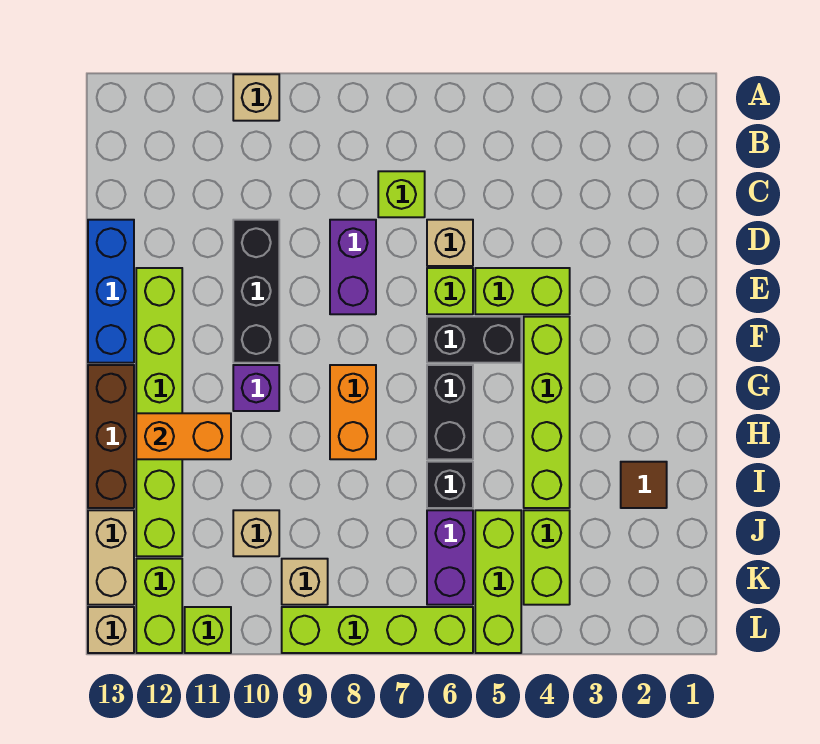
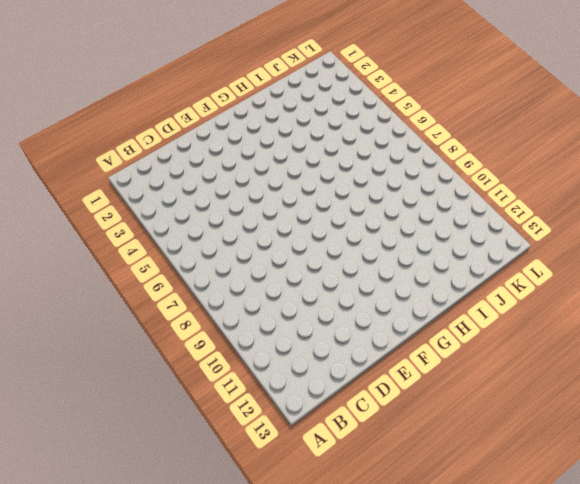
none -> tan 1x1 brick [233,74,279,121]
none -> lime 1x1 brick [378,171,425,217]
none -> tan 1x1 brick [427,220,473,266]

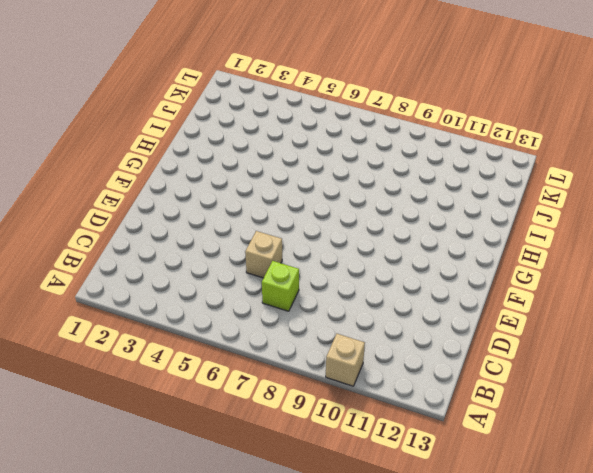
none -> purple 1x2 brick [330,220,376,314]
none -> black 1x3 brick [233,220,279,363]
none -> blue 1x3 brick [88,220,134,363]

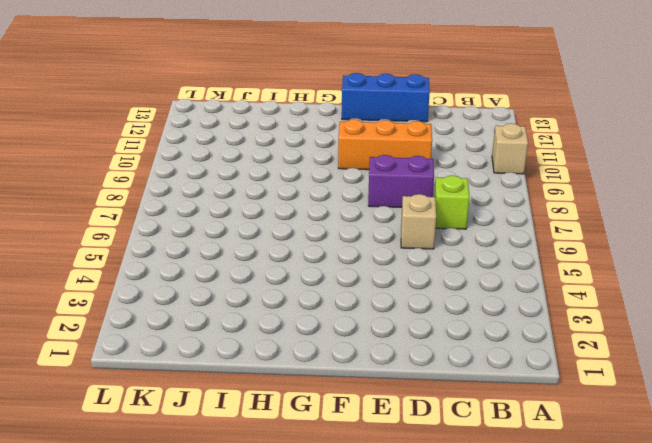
orange 1x3 brick [338,119,432,170] -> black 1x3 brick [233,220,279,363]
none -> lime 1x2 brick [475,268,570,314]
none -> lime 1x1 brick [427,268,473,314]
none -> lime 1x6 brick [136,268,182,556]

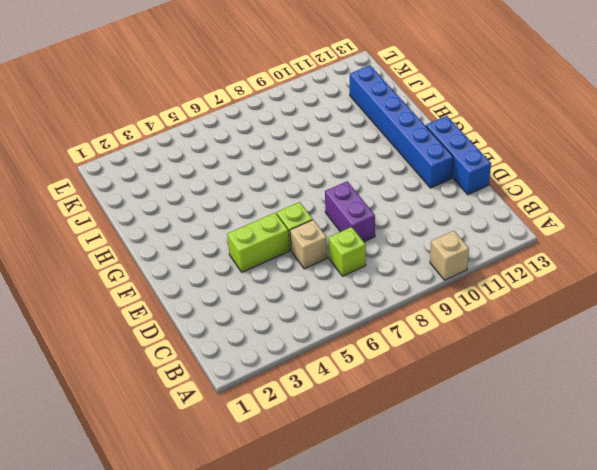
blue 1x6 brick [350,65,453,188] -> lime 1x6 brick [136,268,182,556]
none -> black 1x3 brick [233,220,279,363]
none -> lime 1x4 brick [524,317,570,508]
none -> black 1x2 brick [427,317,521,363]

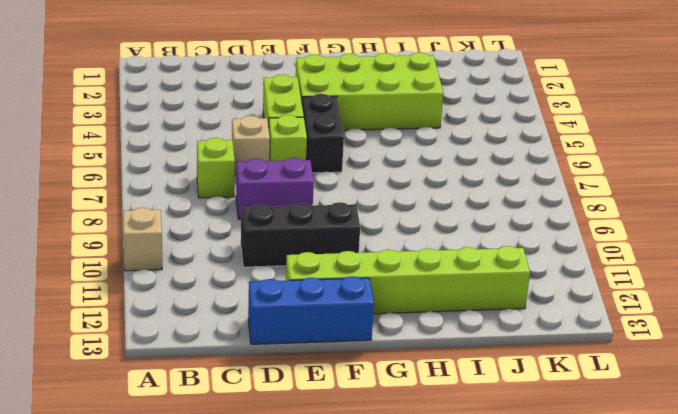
lime 2x4 brick [296,53,443,130] -> lime 1x4 brick [524,317,570,508]
none -> black 1x2 brick [427,365,473,459]
none -> orange 1x2 brick [330,365,376,459]
none -> purple 1x1 brick [233,365,279,411]

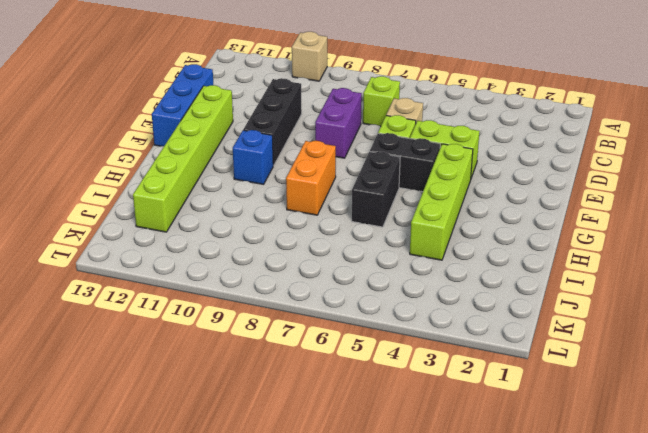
blue 1x1 brick [233,130,273,184] -> purple 1x1 brick [233,365,279,411]
none -> brown 1x3 brick [88,365,134,508]
none -> brown 1x1 tile [621,462,667,508]
none -> black 1x1 brick [427,462,473,508]

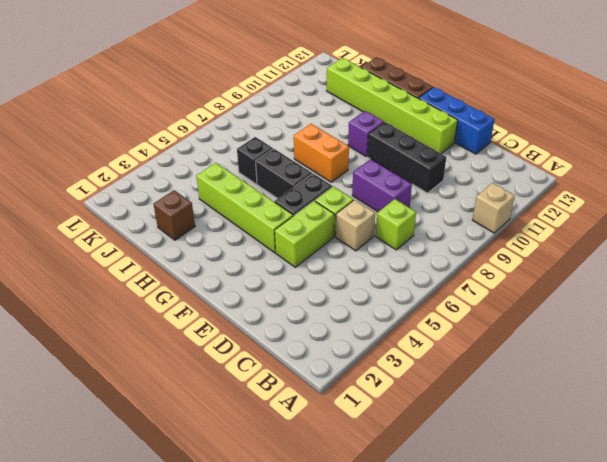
brown 1x1 brick [154,190,195,240] -> brown 1x1 tile [621,462,667,508]
none -> lime 1x2 brick [524,510,570,605]
none -> lime 1x3 brick [475,510,521,653]
none -> purple 1x2 brick [427,510,473,605]

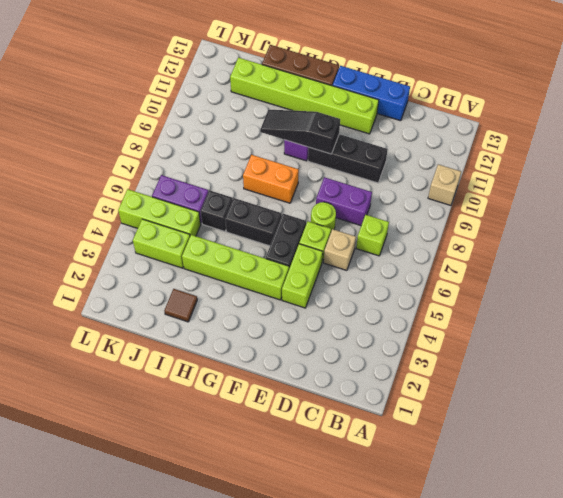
lime 1x1 round brick [311,202,336,231] -> none
black 1x3 slope [260,110,340,154] -> none
none -> tan 1x1 brick [233,510,279,556]
none -> tan 1x2 brick [88,510,134,605]
none -> tan 1x1 brick [282,559,328,605]

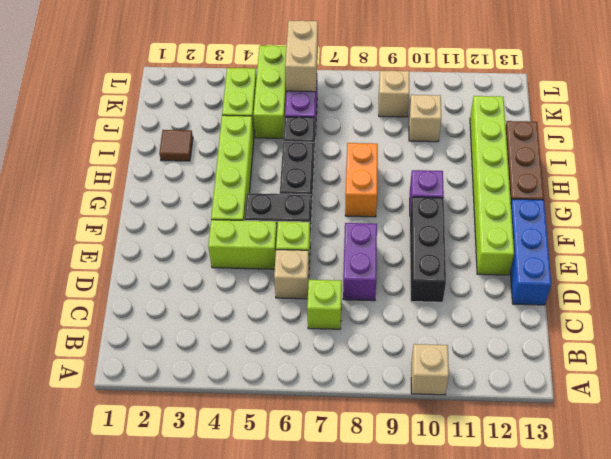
tan 1x2 brick [285,20,318,92] -> tan 1x2 brick moved to [88,510,134,605]
none -> lime 1x2 brick [136,559,182,653]
none -> lime 1x4 brick [282,607,473,653]
none -> lime 1x1 brick [185,607,231,653]

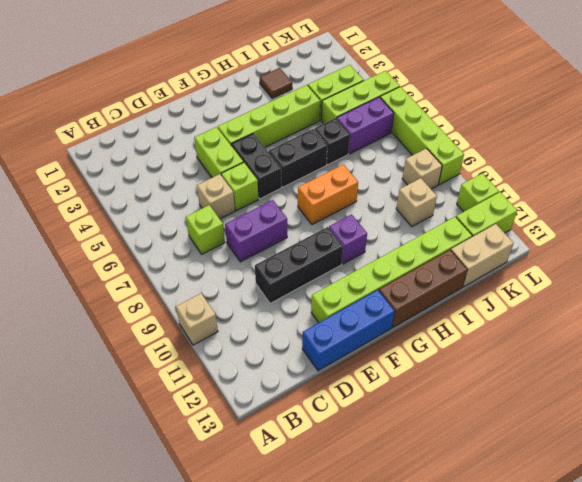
none -> tan 1x1 brick [88,607,134,653]
none -> orange 1x2 brick [136,413,231,459]

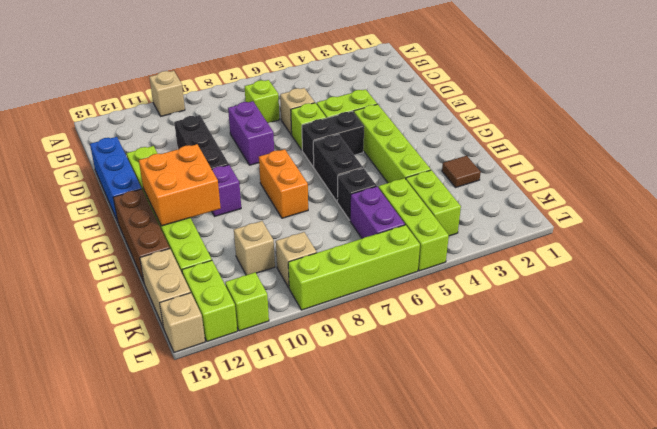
orange 2x2 brick [139,144,221,226] -> orange 1x2 brick [136,413,231,459]

